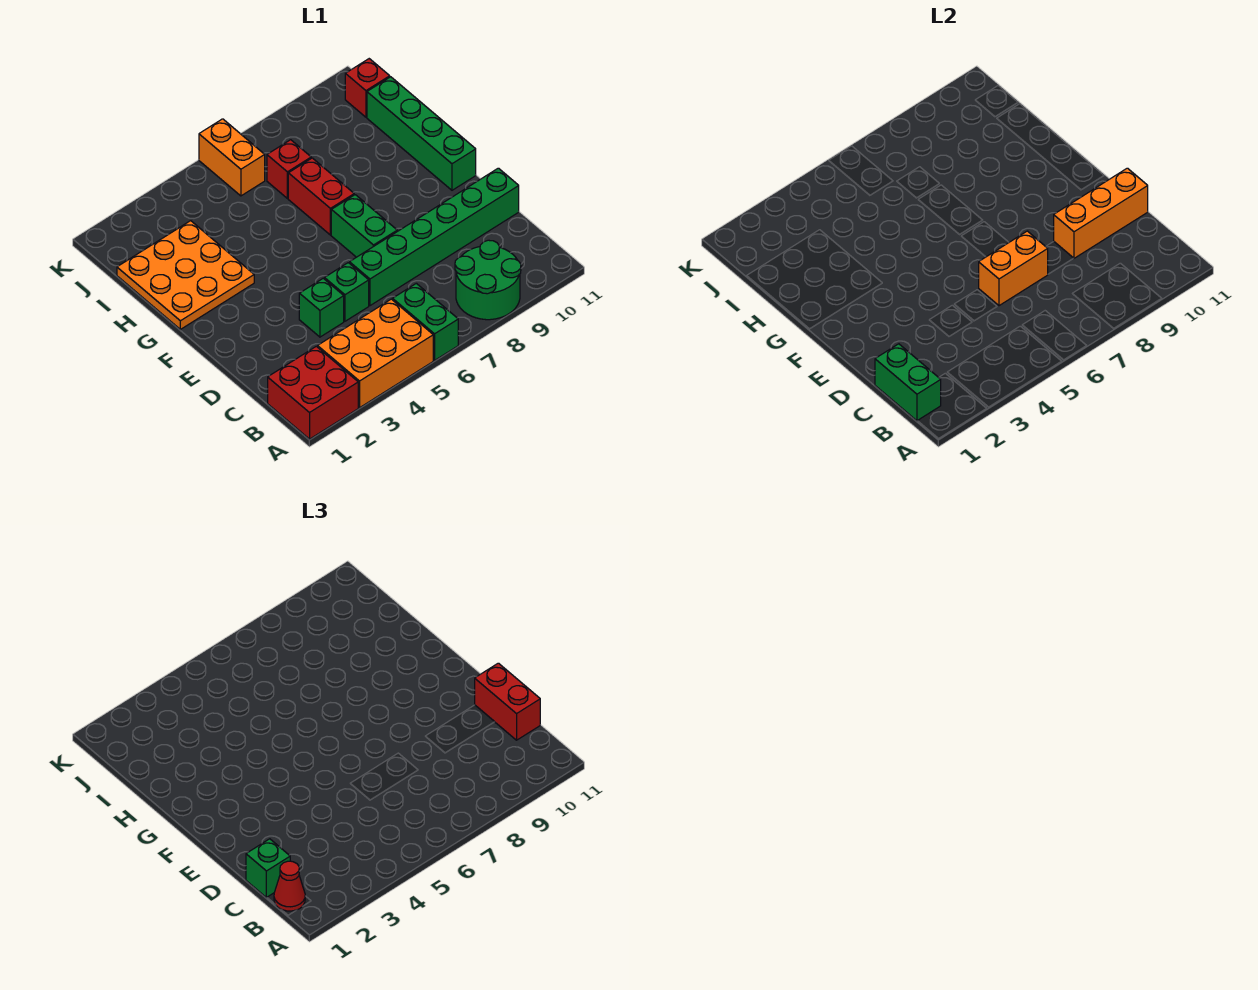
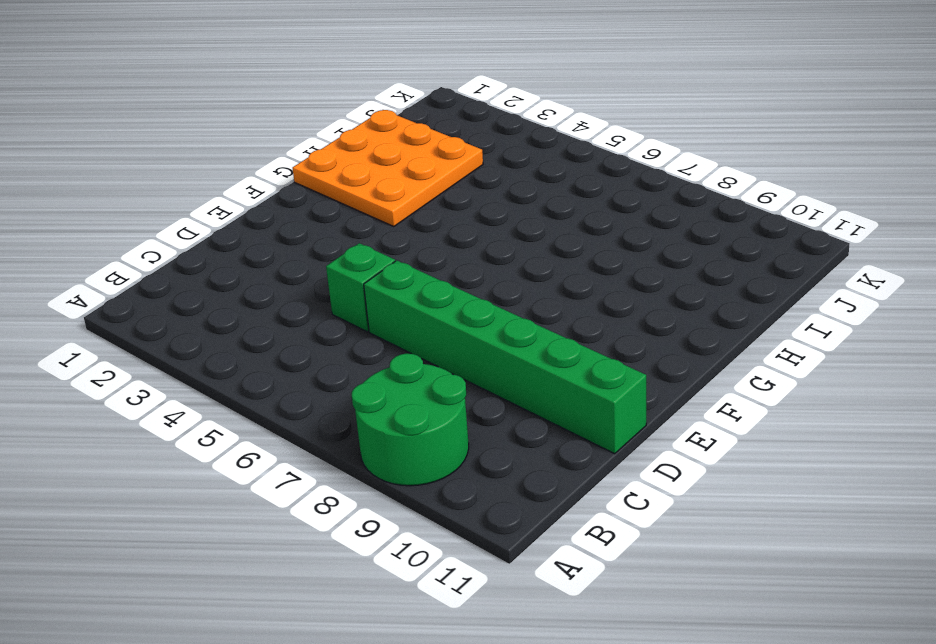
none -> red 2x2 brick [268,346,358,439]
none -> orange 2x3 brick [318,299,433,408]
none -> green 1x2 brick [393,283,458,360]

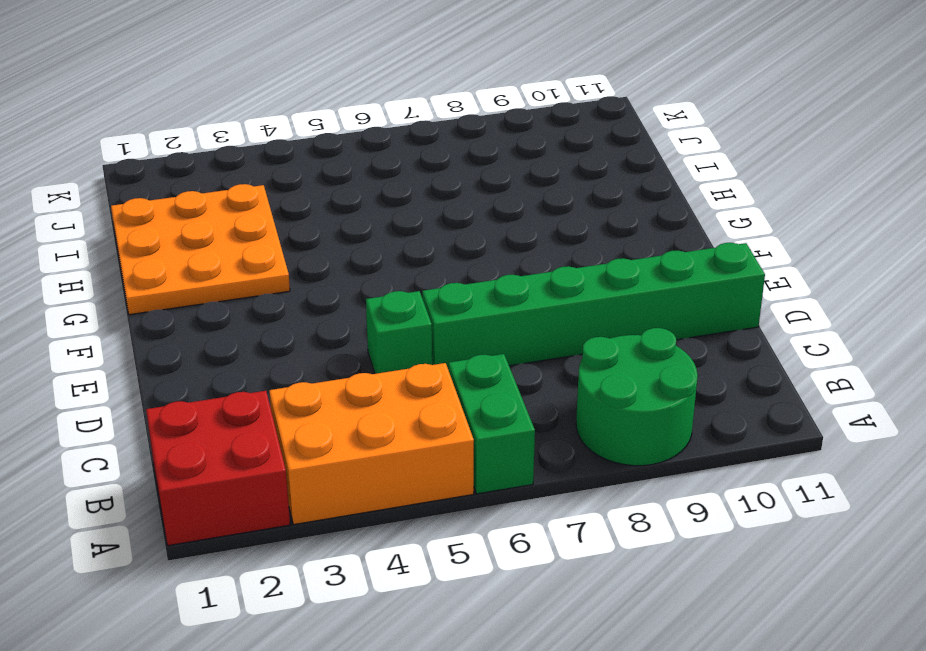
none -> green 1x1 brick [299,278,344,337]
none -> green 1x2 brick [331,195,397,257]
none -> green 1x4 brick [367,77,476,190]

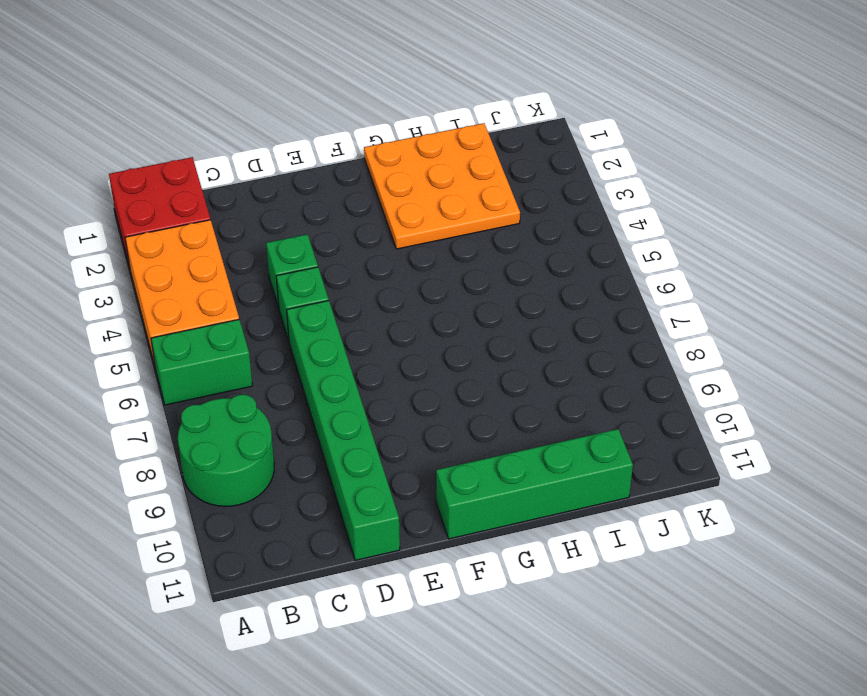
none -> green 1x2 brick [331,195,397,257]
none -> red 1x2 brick [288,158,354,235]
none -> red 1x1 brick [267,140,311,198]

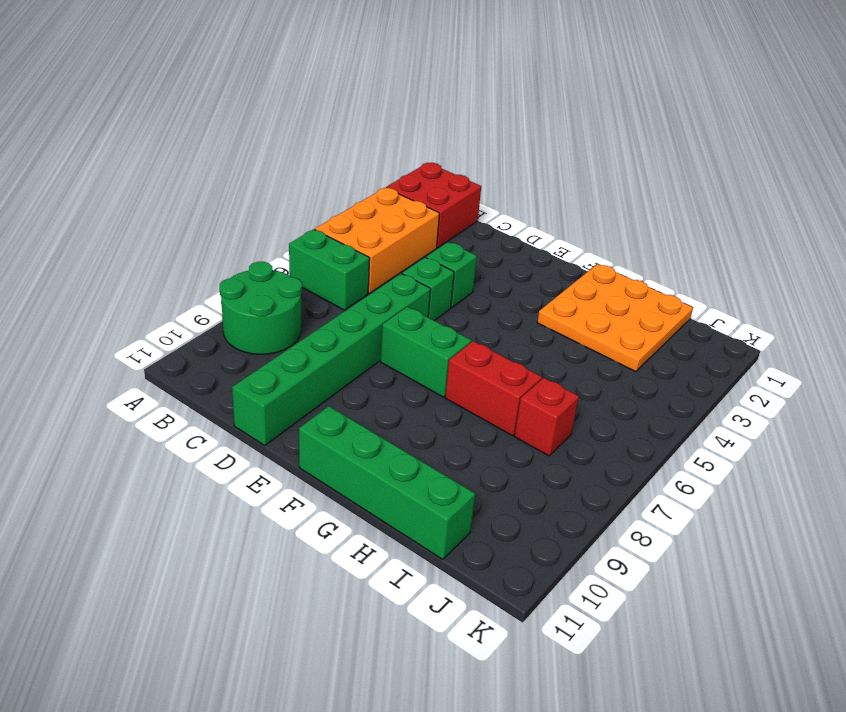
none -> orange 1x2 brick [199,119,265,196]
none -> red 1x1 brick [345,59,390,117]
none -> green 1x2 brick [875,344,941,421]

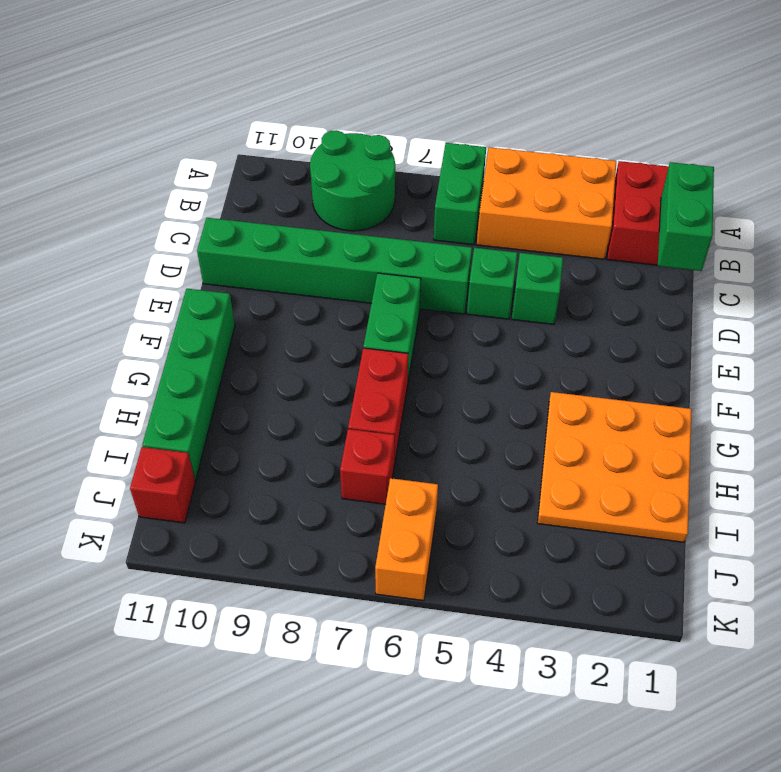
none -> orange 1x2 brick [979,231,1048,306]
none -> orange 1x3 brick [1054,168,1148,258]
none -> red 1x1 cone [274,861,305,911]

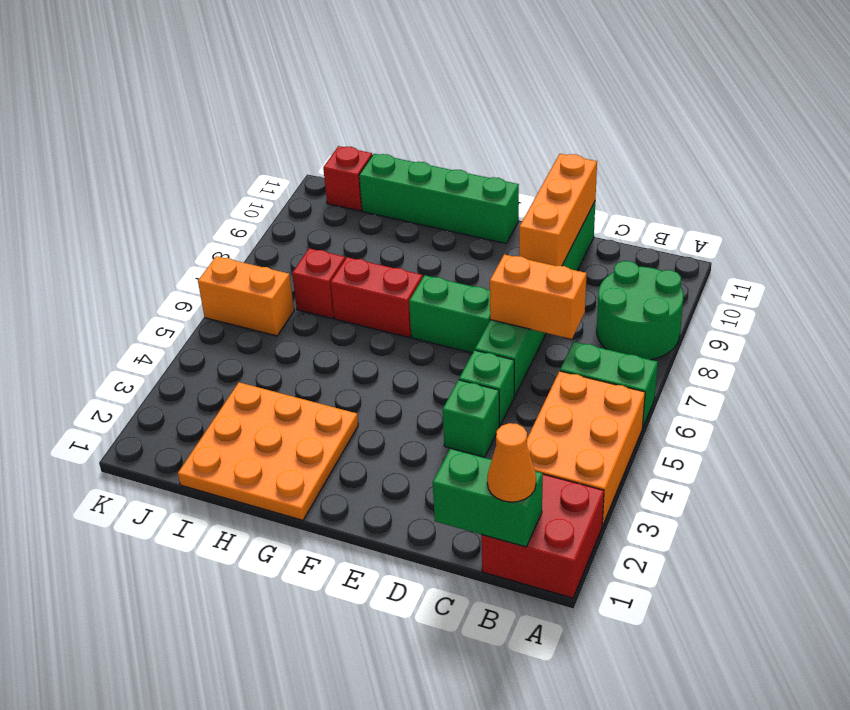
orange 1x1 cone [487,423,536,502] -> red 1x1 cone [274,861,305,911]
orange 1x2 brick [490,254,587,339] -> orange 1x2 brick turned to [979,231,1048,306]
none -> green 1x1 brick [246,839,290,898]
none -> red 1x2 brick [475,663,540,740]

